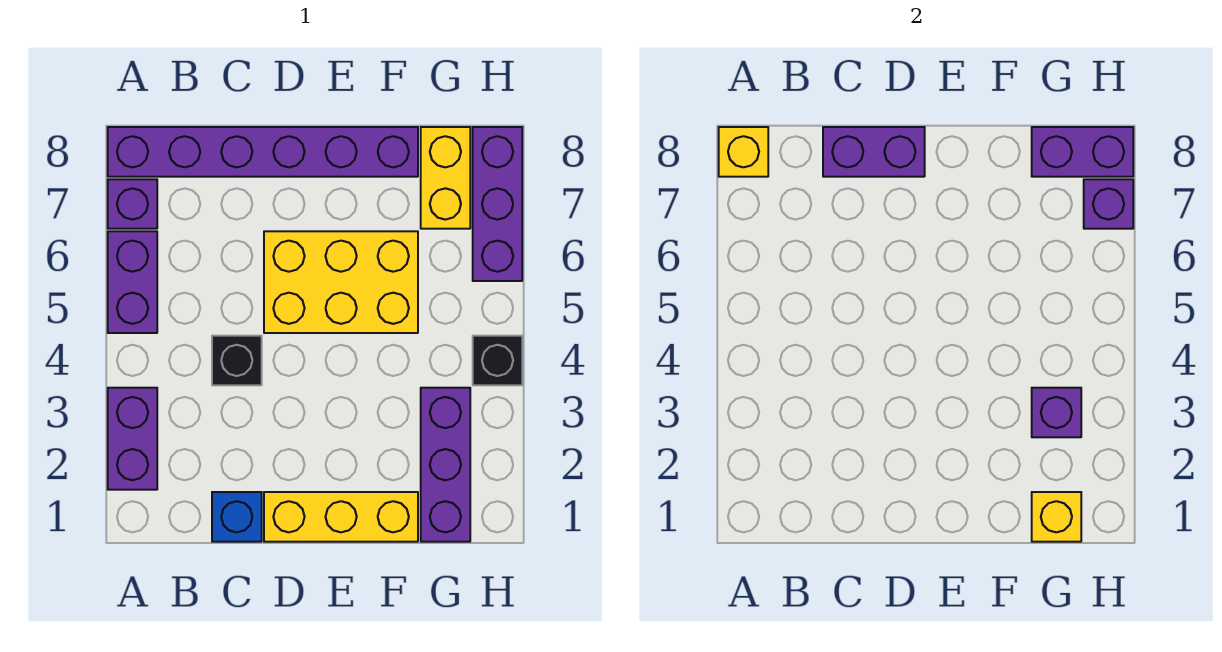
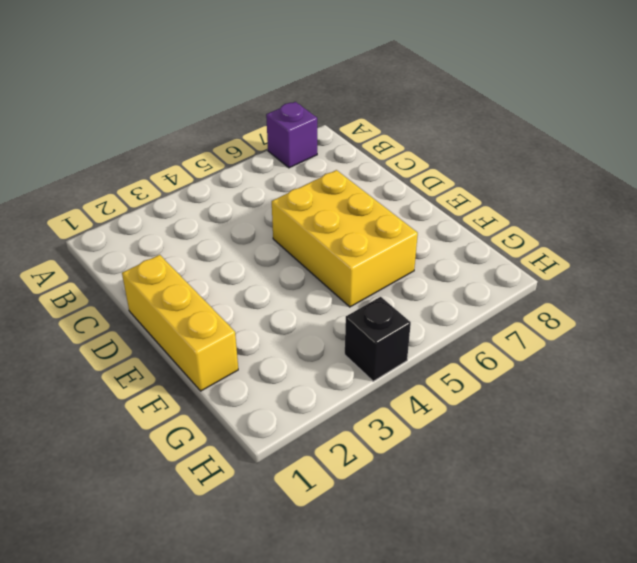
none -> purple 1x2 brick [108,388,157,490]
none -> purple 1x2 brick [108,231,157,333]
none -> purple 1x6 brick [108,127,418,177]

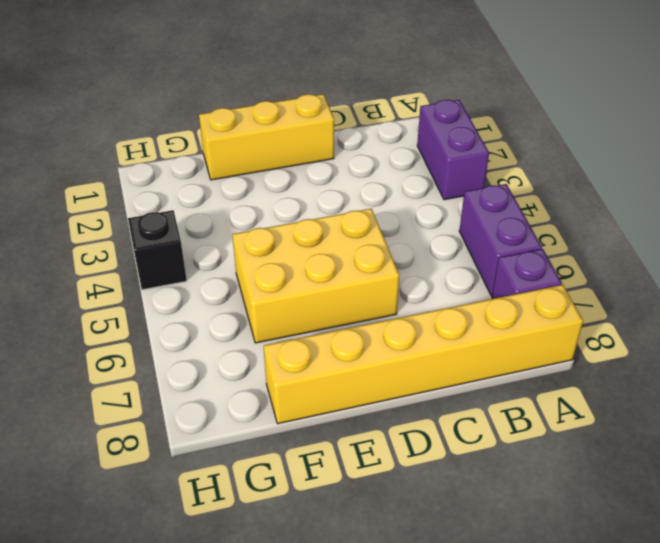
yellow 1x6 brick [264,285,583,424] -> purple 1x6 brick [108,127,418,177]
none -> blue 1x1 brick [212,492,262,542]
none -> black 1x1 brick [212,336,262,385]
none -> purple 1x3 brick [421,388,470,542]

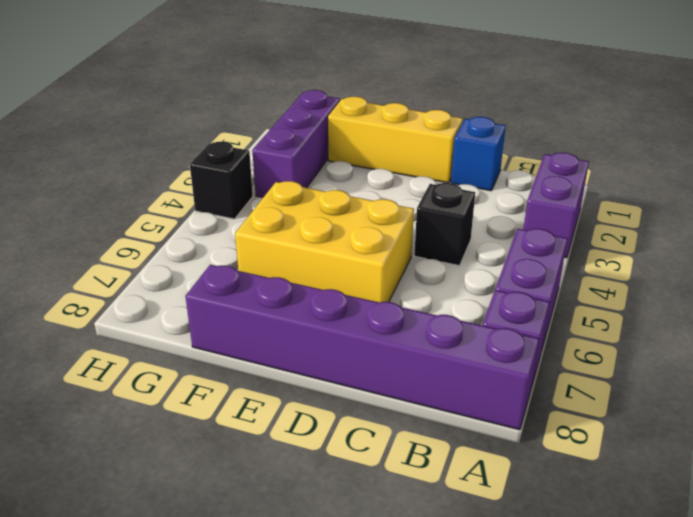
none -> yellow 1x2 brick [421,127,470,229]
none -> purple 1x3 brick [473,127,522,281]
none -> yellow 1x1 brick [719,127,768,177]

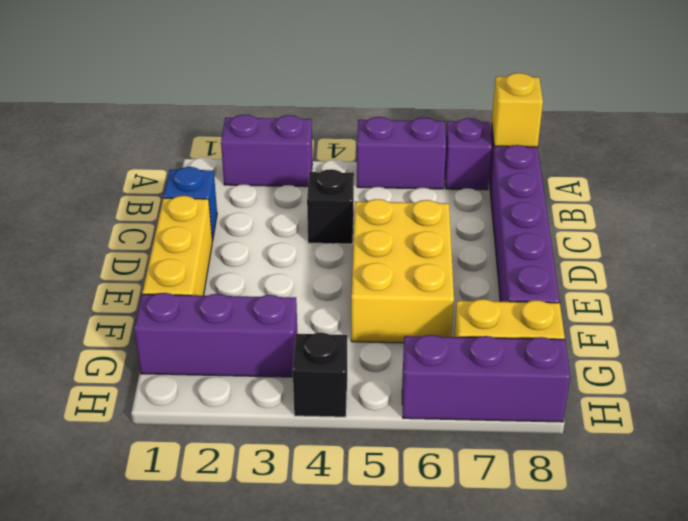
none -> purple 1x2 brick [823,127,925,177]
none -> yellow 1x1 brick [1032,492,1081,542]
none -> purple 1x1 brick [1032,388,1081,437]

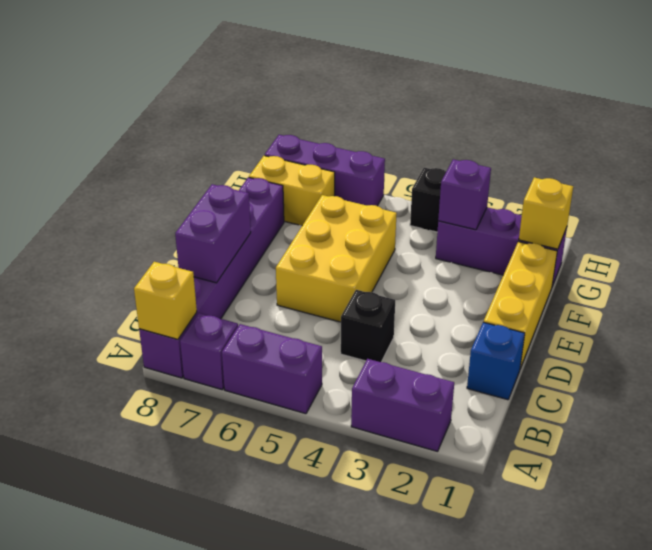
none -> purple 1x2 brick [1032,127,1133,177]
none -> purple 1x1 brick [1084,179,1133,229]

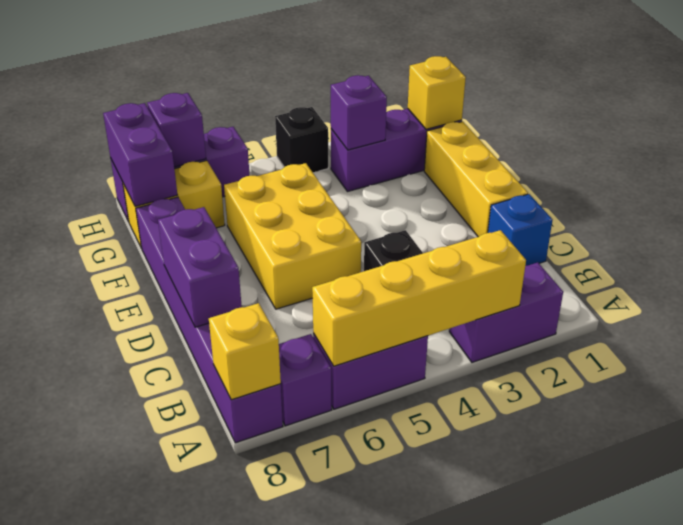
yellow 1x4 brick [312,230,526,366] -> none

